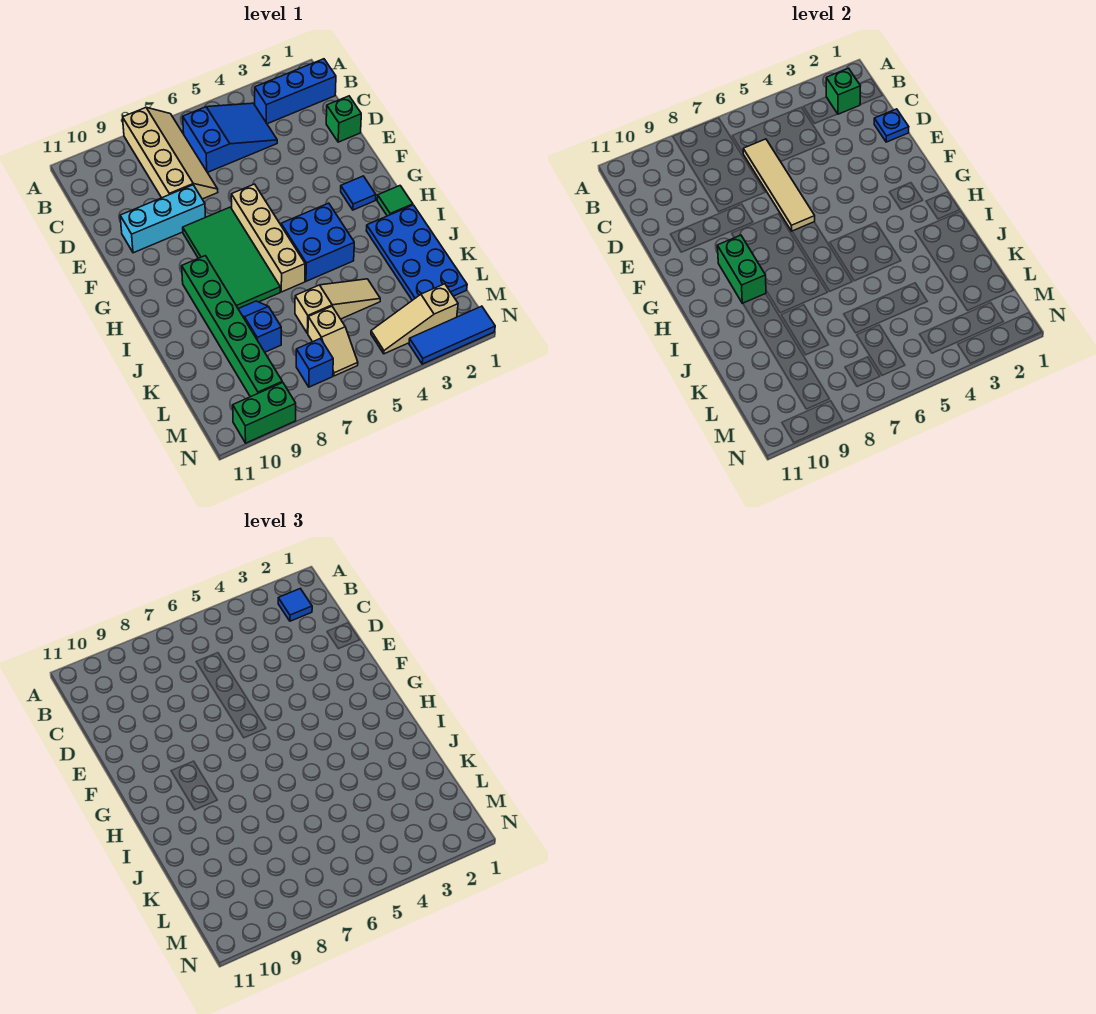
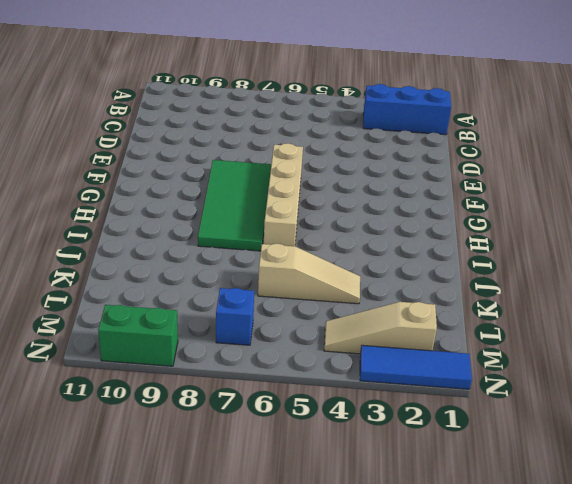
none -> tan 2x4 slope [123,108,218,199]
none -> blue 2x3 slope [183,103,277,173]
none -> green 1x1 brick [326,96,361,142]

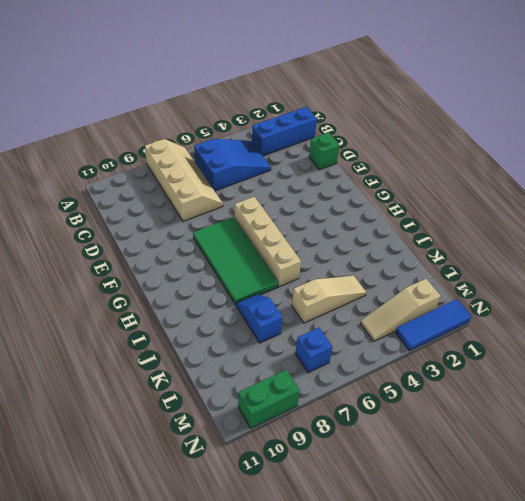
none -> cyan 1x3 brick [120,185,206,253]
none -> blue 1x1 tile [341,176,376,210]
none -> green 1x1 tile [377,186,413,216]

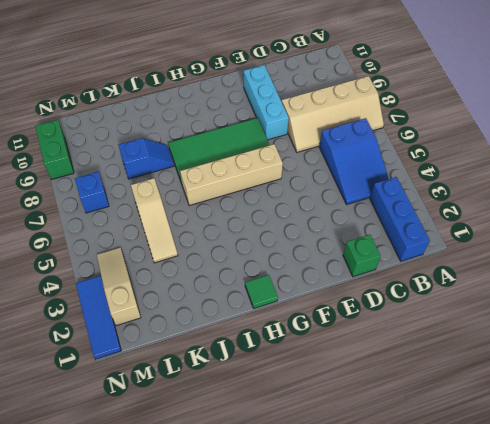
none -> blue 1x1 tile [341,176,376,210]
none -> blue 2x2 brick [281,203,354,281]
none -> green 1x6 brick [182,256,282,397]

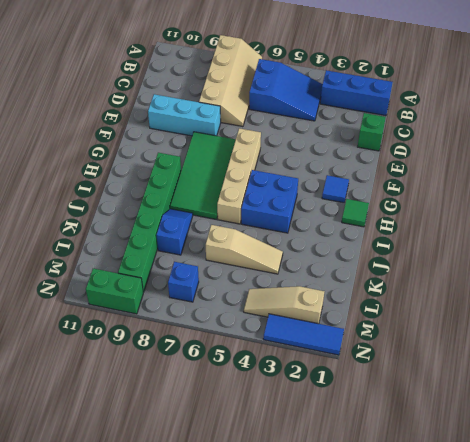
none -> blue 2x4 plate [366,205,467,300]
none -> tan 1x2 slope [308,306,358,376]
none -> green 1x1 brick [826,68,860,114]

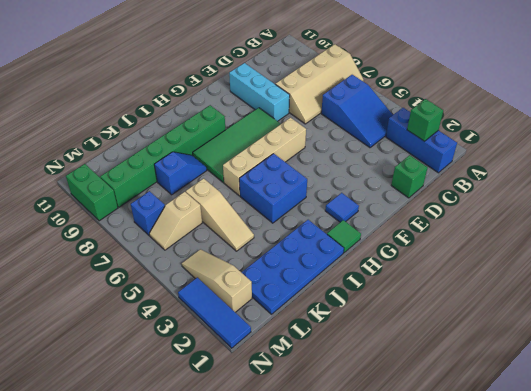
none -> tan 1x4 tile [743,139,815,231]
none -> blue 1x1 plate [874,109,909,142]
none -> green 1x2 brick [717,235,766,303]

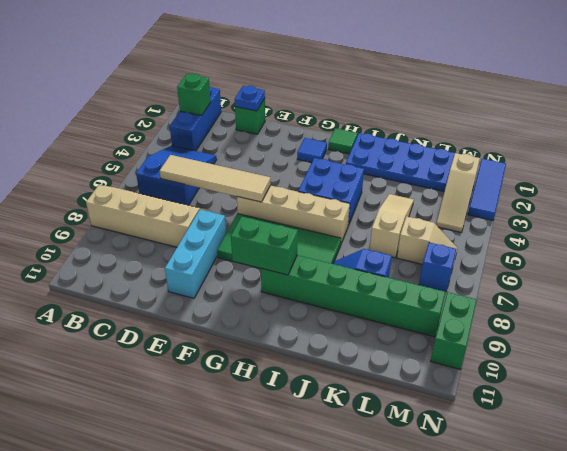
none -> blue 1x1 tile [278,589,312,621]

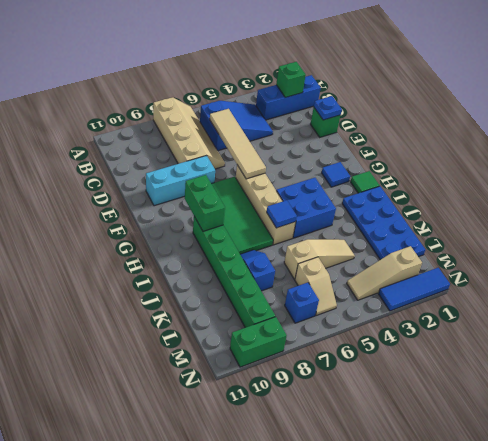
blue 1x1 tile [267,200,297,228] -> blue 1x1 tile moved to [278,589,312,621]

